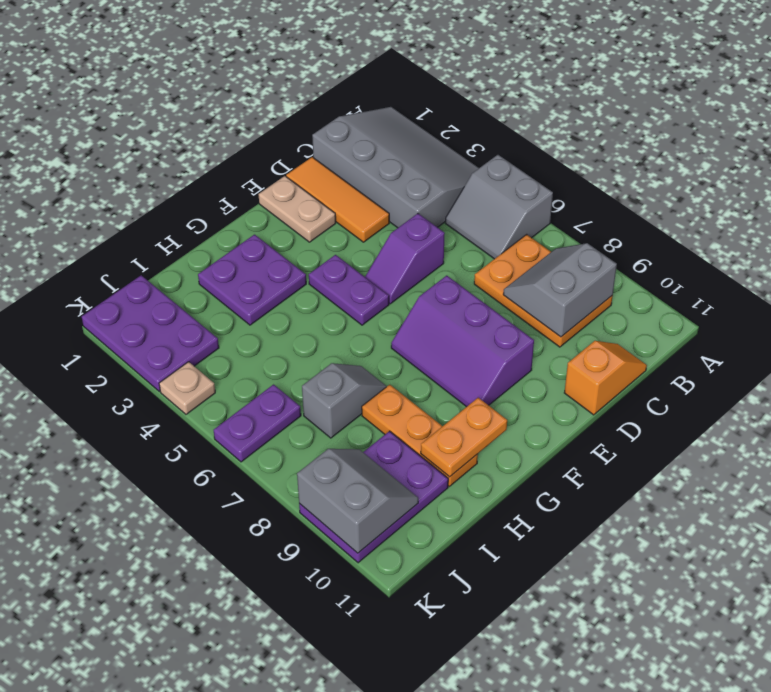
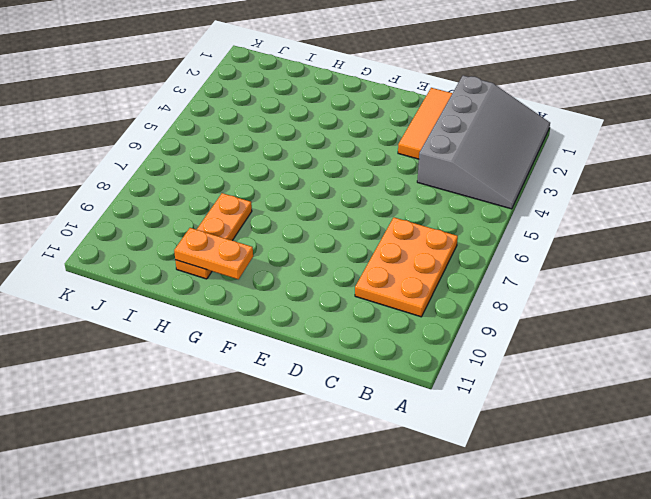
none -> grey 2x2 slope [446,155,553,259]
none -> orange 1x2 slope [564,341,647,415]
none -> purple 1x2 slope [365,214,445,304]

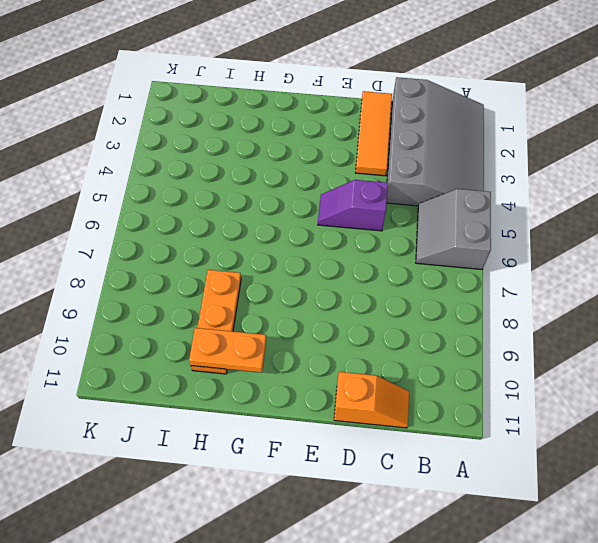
none -> orange 2x3 plate [474,235,613,347]
none -> tan 1x2 plate [259,176,336,242]
none -> purple 2x3 slope [391,276,534,407]

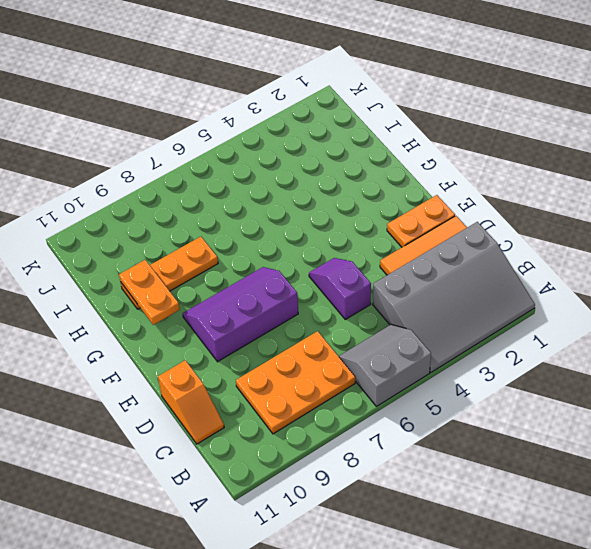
orange 1x2 plate [387,195,455,247] -> tan 1x2 plate [259,176,336,242]
none -> purple 1x2 plate [309,255,389,325]
none -> purple 2x2 plate [198,235,306,325]
none -> grey 1x2 slope [302,363,387,438]

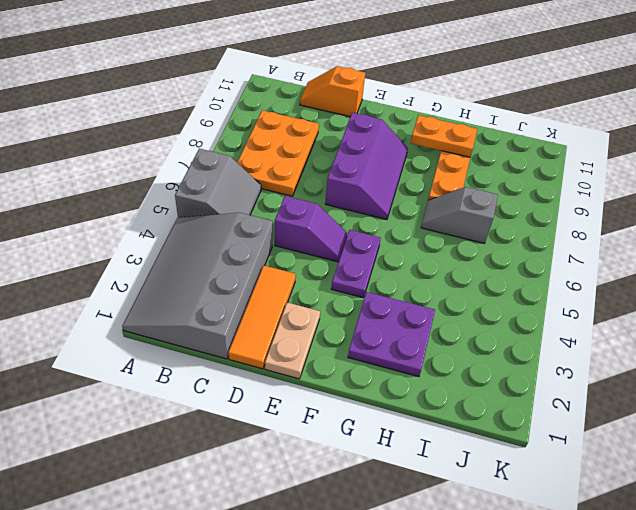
none -> purple 2x3 plate [299,431,448,563]
none -> purple 2x3 plate [82,275,219,391]
none -> purple 1x2 plate [214,384,301,462]

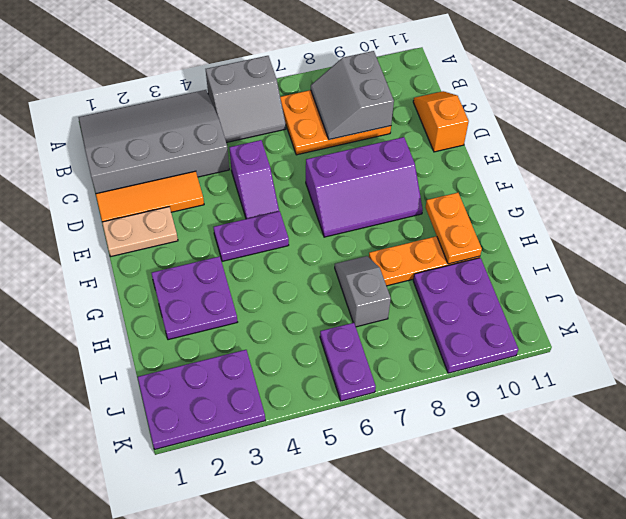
none -> tan 1x1 plate [159,362,215,414]
none -> grey 2x2 slope [297,449,418,553]

